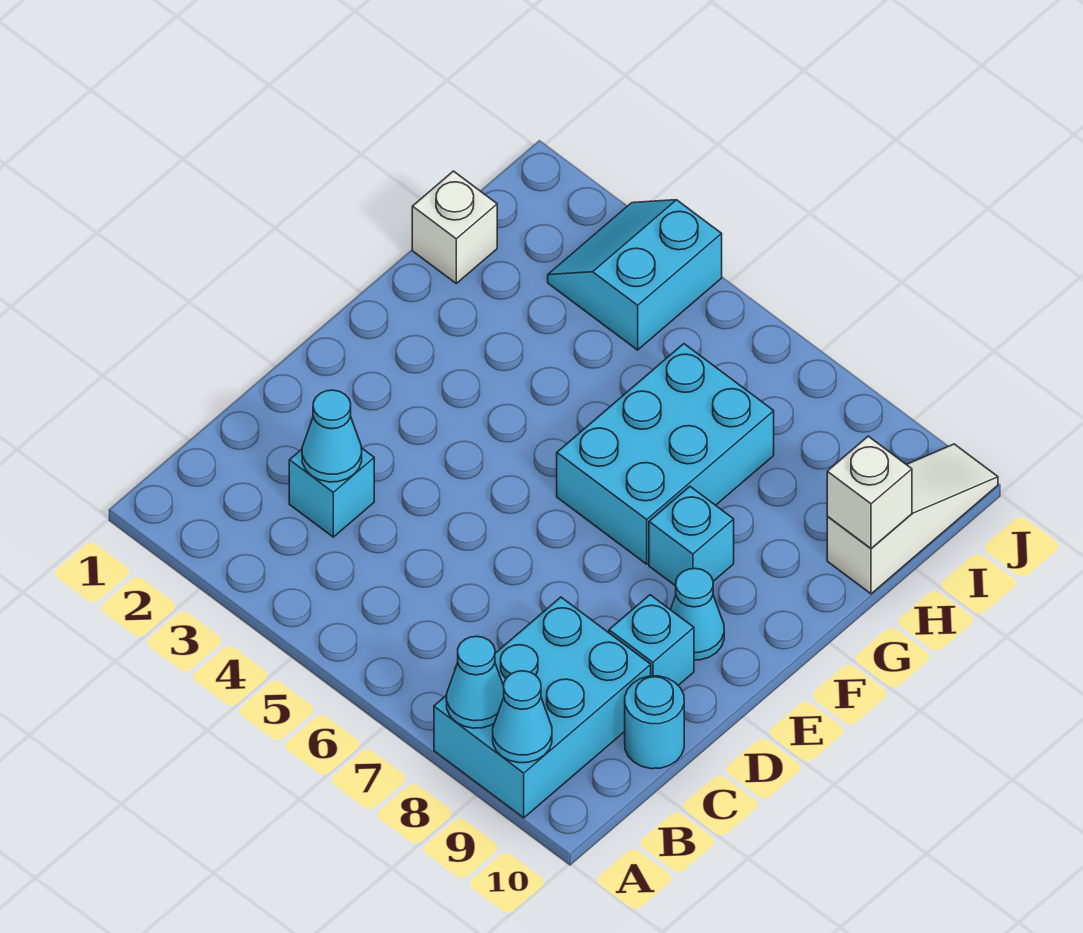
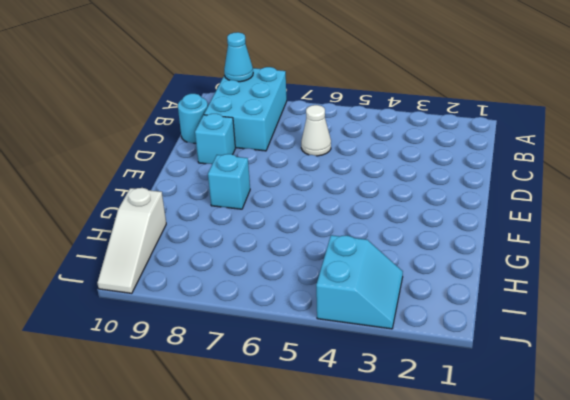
white 1x1 cone [301,105,331,156] -> none
none -> cyan 1x1 brick [289,448,374,537]
none -> cyan 1x1 cone [671,568,724,660]
none -> cyan 2x3 brick [557,344,774,564]

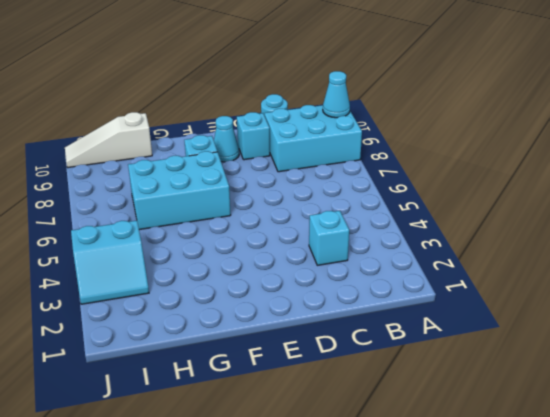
none -> white 1x1 brick [412,171,497,283]
none -> cyan 1x1 cone [446,636,504,728]
none -> cyan 1x1 cone [302,390,362,482]

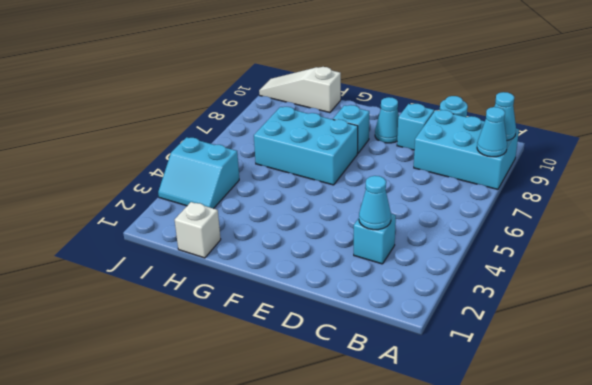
none -> white 1x1 brick [827,436,912,548]

